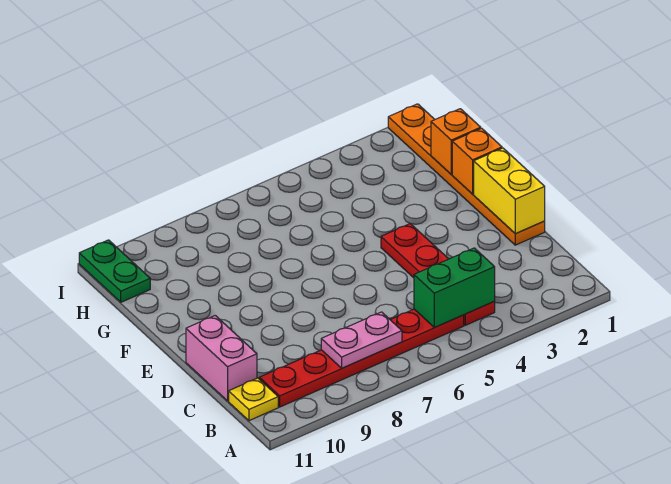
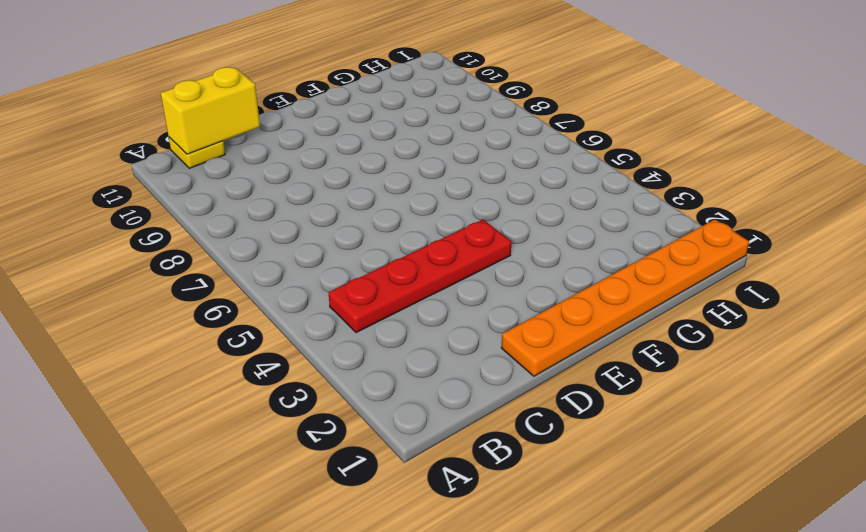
yellow 1x2 brick [161,67,260,154] -> yellow 1x2 brick moved to [474,148,545,233]
none -> red 1x6 plate [259,309,464,407]
none -> pink 1x2 brick [186,316,257,401]

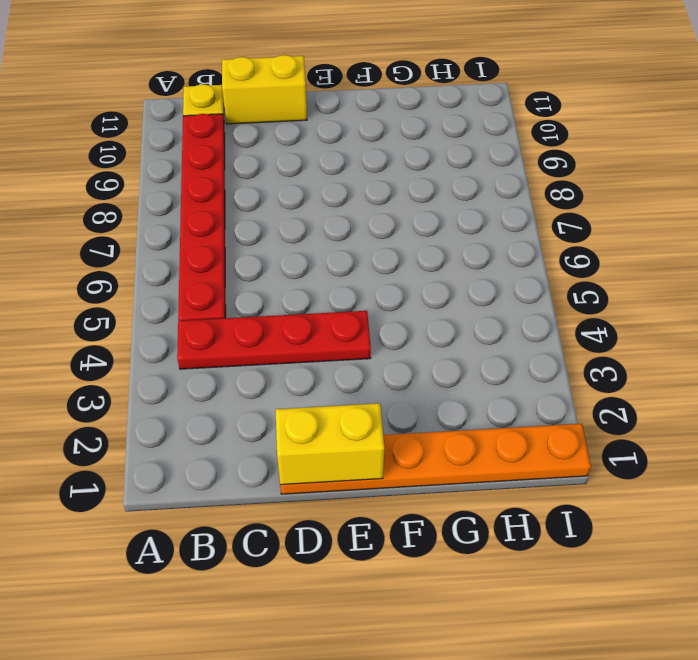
yellow 1x2 brick [222,55,307,124] -> pink 1x2 brick [186,316,257,401]
none -> green 1x2 plate [79,240,150,302]
none -> green 1x2 brick [414,248,495,327]

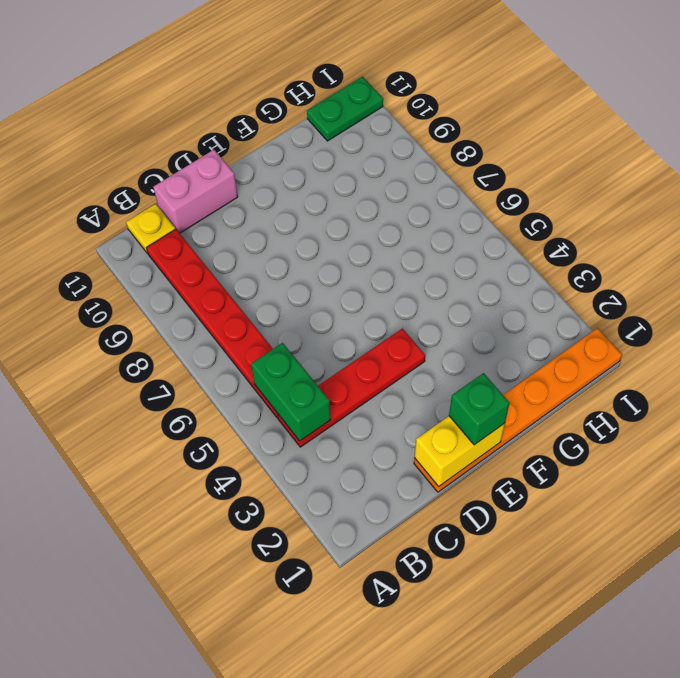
green 1x1 brick [449,373,510,445] -> none
none -> pink 1x2 plate [321,312,402,368]
none -> orange 1x1 brick [452,128,502,194]

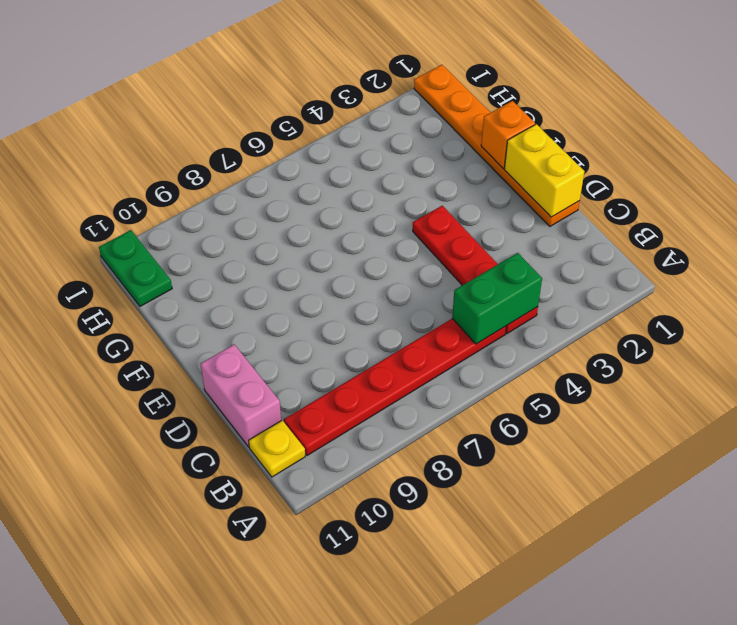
none -> pink 1x2 plate [321,312,402,368]
none -> orange 1x1 brick [431,109,481,174]

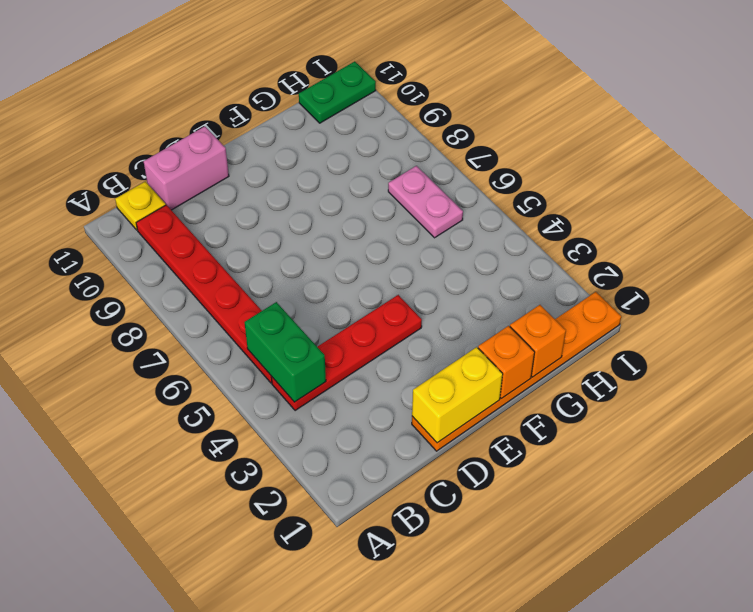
pink 1x2 plate [388,166,463,238] -> pink 1x2 plate moved to [321,312,402,368]

